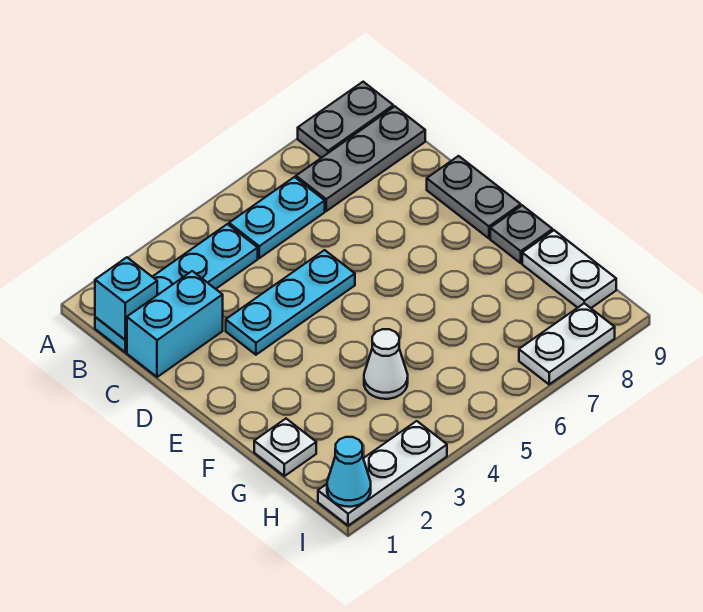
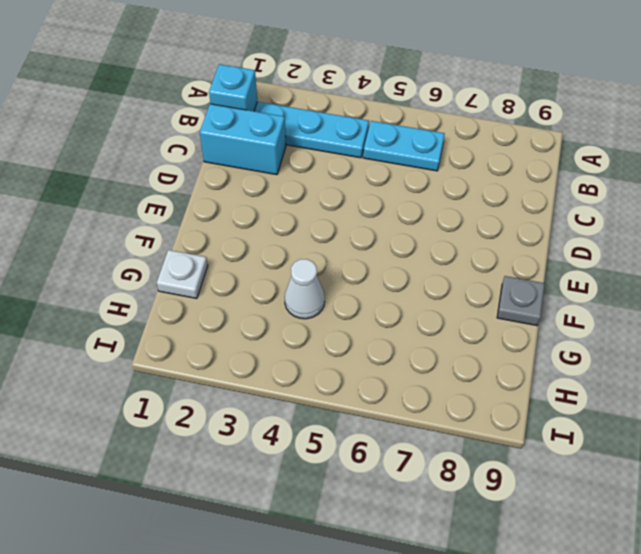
none -> grey 1x2 plate [298,82,393,158]
none -> grey 1x3 plate [296,107,425,211]
none -> cyan 1x3 plate [226,250,355,355]

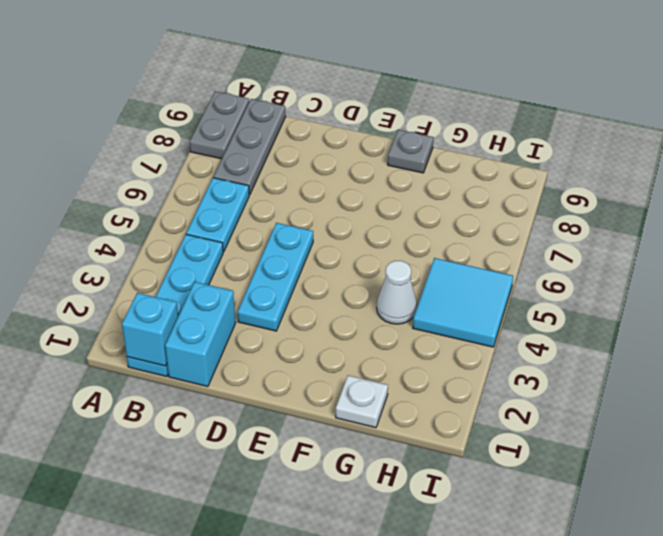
cyan 2x2 tile [413,258,513,347] -> none
none -> grey 1x2 plate [427,156,521,238]
none -> white 1x2 plate [522,230,616,308]
none -> white 1x3 plate [318,421,447,526]

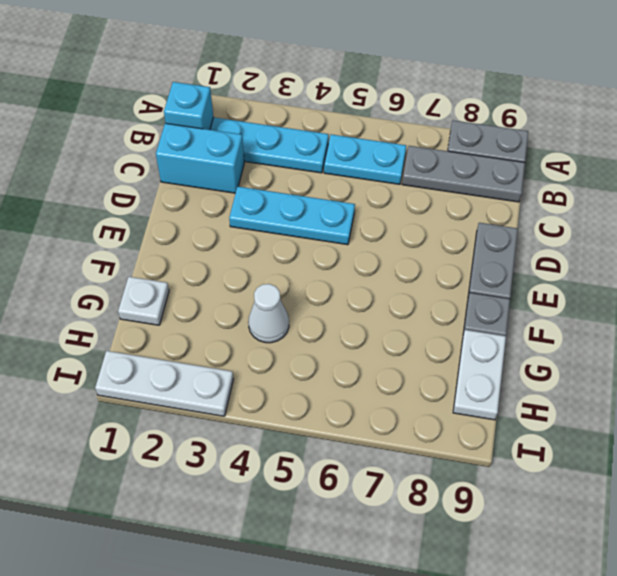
none -> white 1x2 plate [519,303,615,384]
none -> cyan 1x1 cone [327,437,371,507]

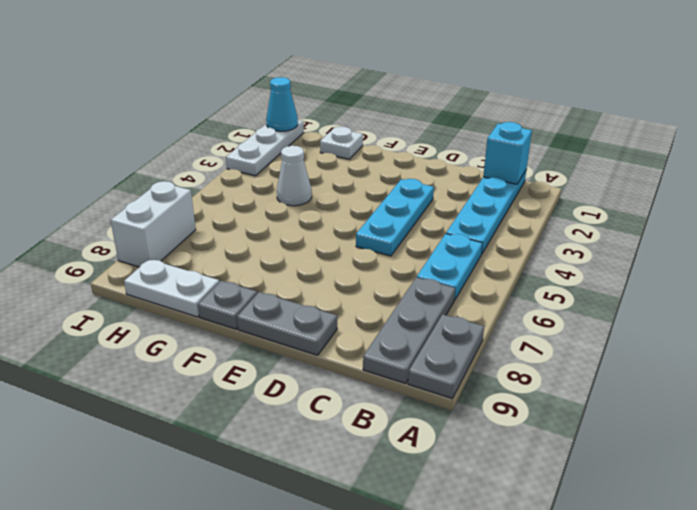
white 1x2 brick [111,181,196,267] -> white 1x2 plate [519,303,615,384]
none -> cyan 1x2 brick [127,271,223,377]

